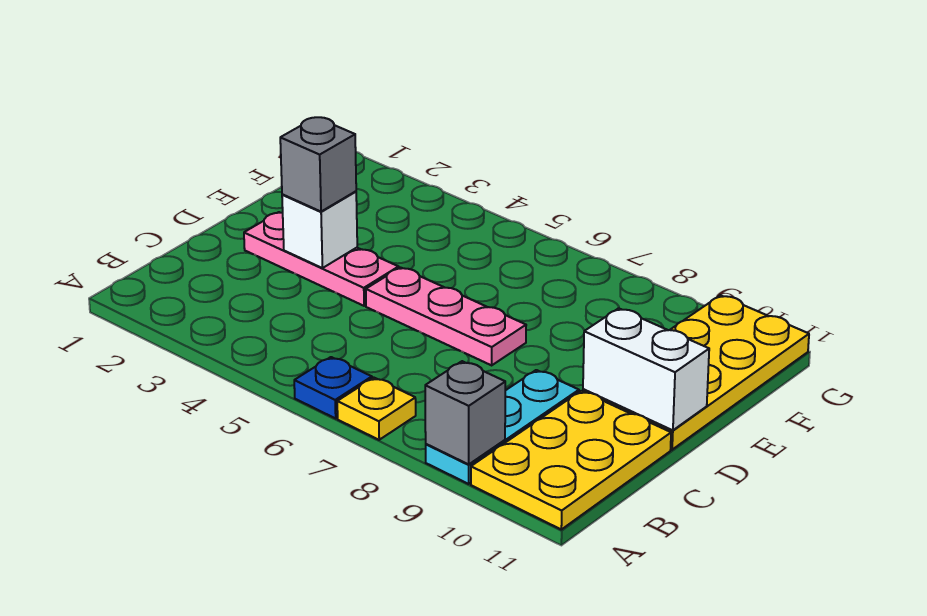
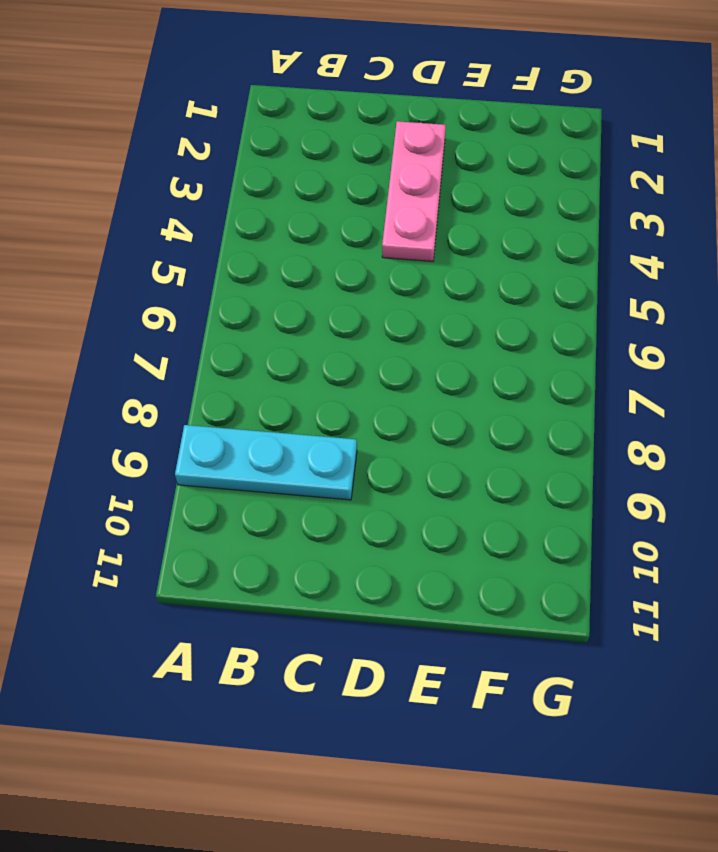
none -> blue 1x1 plate [294,357,372,418]
none -> yellow 1x1 plate [337,378,416,440]

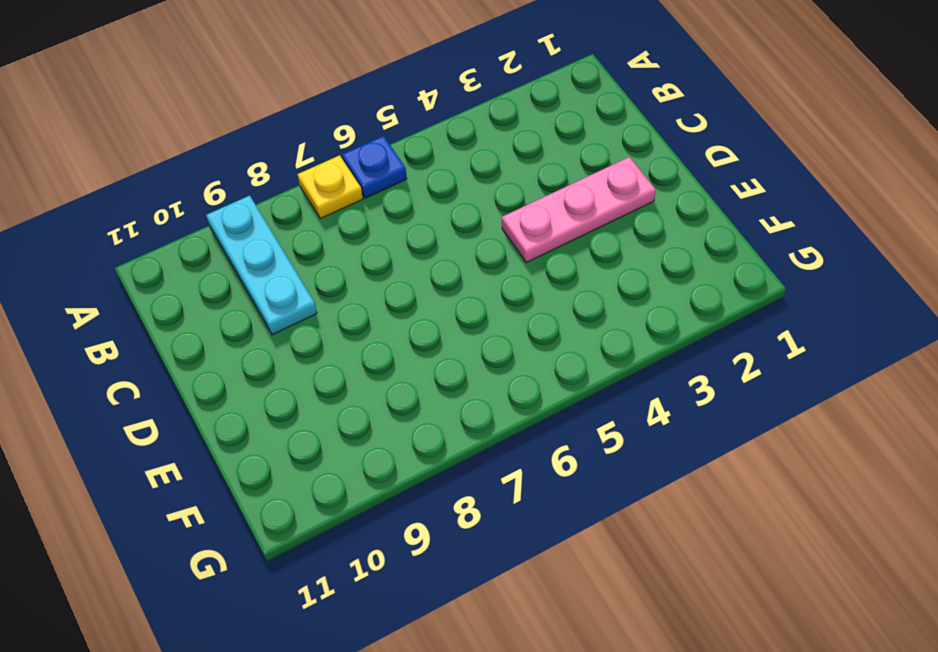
none -> yellow 2x3 plate [471,391,671,529]
none -> pink 1x3 plate [366,268,526,365]

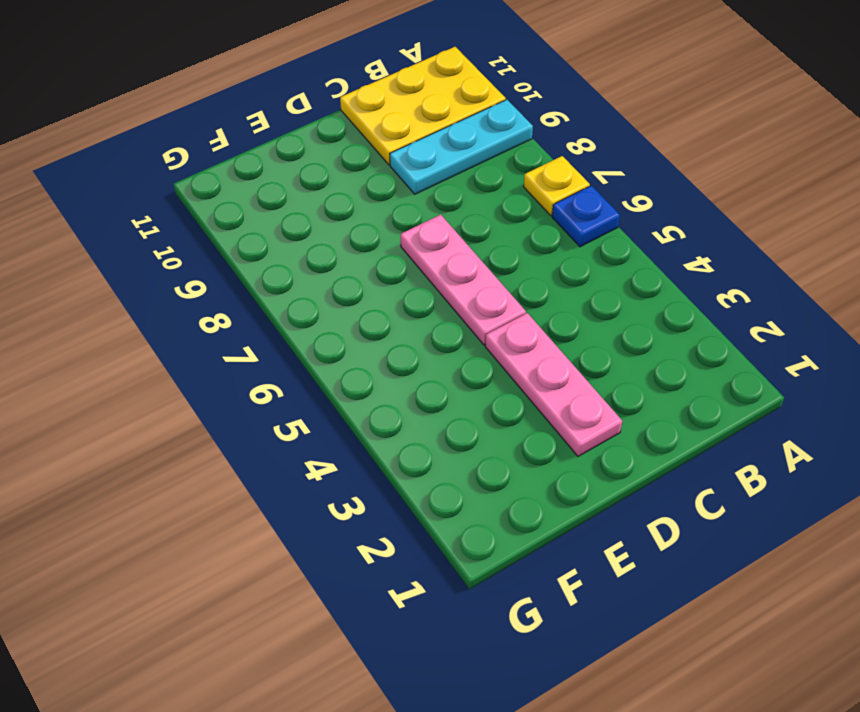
none -> yellow 2x4 plate [583,295,809,450]
none -> grey 1x1 brick [425,361,505,464]

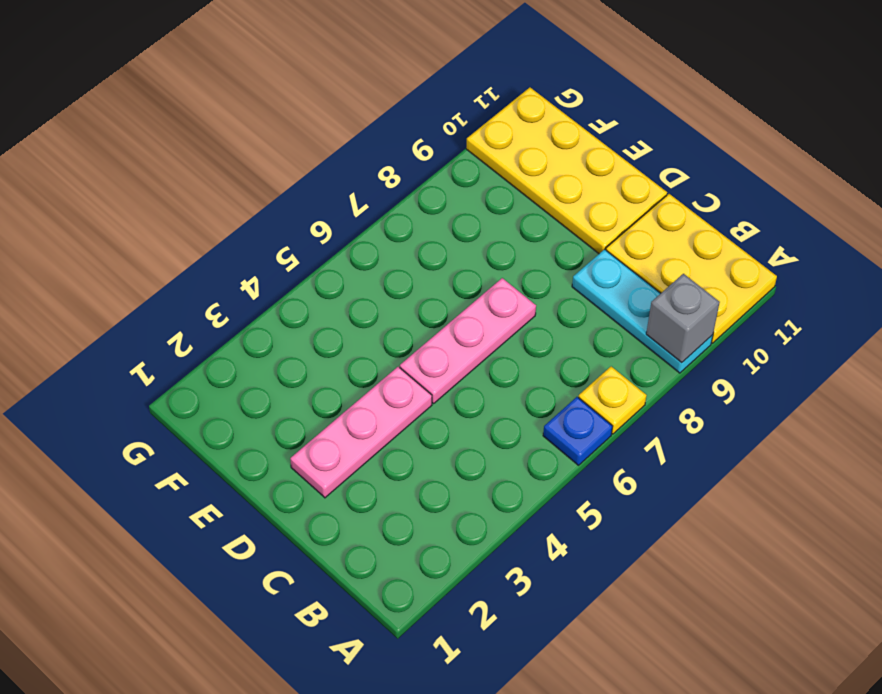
none -> white 1x1 brick [282,191,357,268]
none -> white 1x2 brick [583,308,709,430]

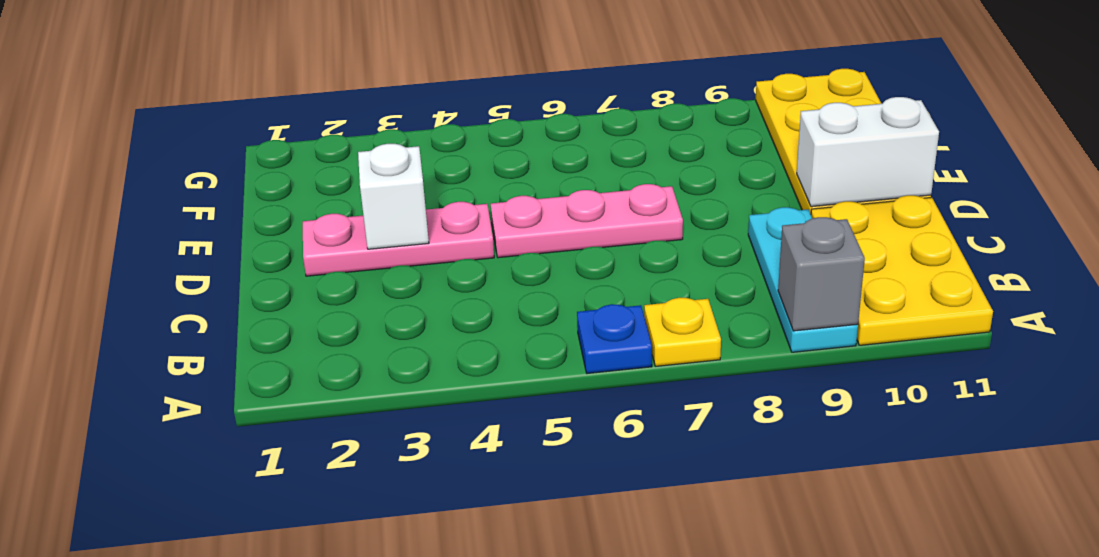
none -> grey 1x1 brick [280,117,356,212]

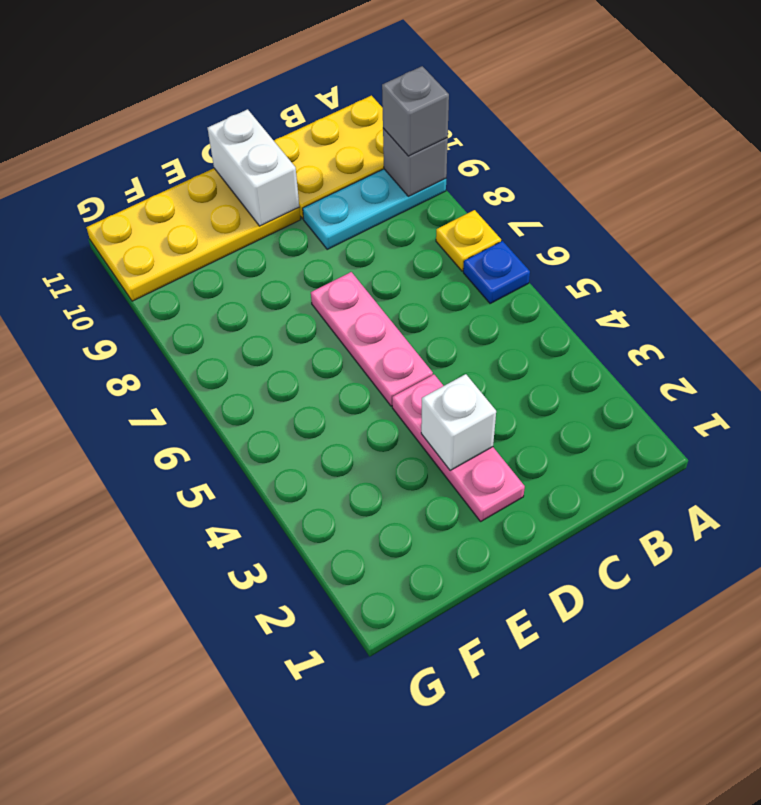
grey 1x1 brick [382,66,449,156] -> grey 1x1 brick moved to [280,117,356,212]

